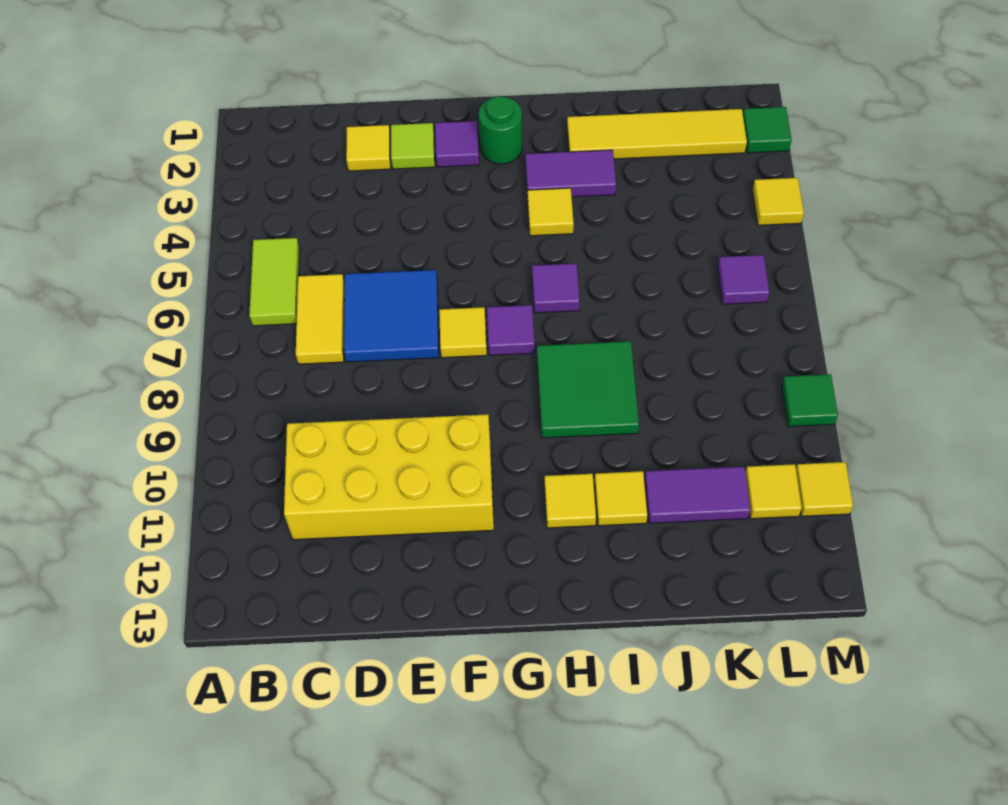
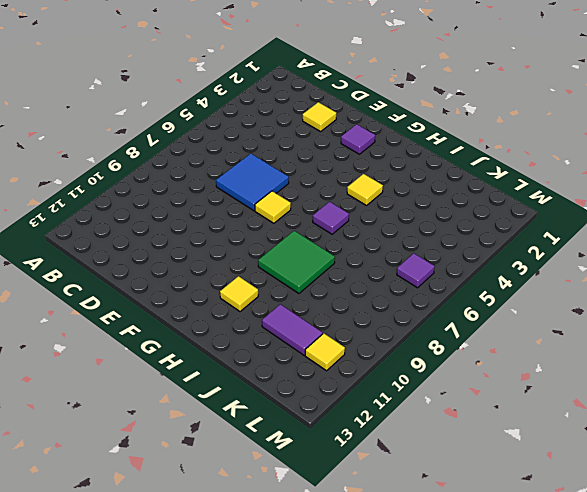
none -> lime 1x2 tile [249,238,300,326]
none -> yellow 1x2 tile [296,274,345,364]
none -> yellow 2x4 brick [284,414,494,540]

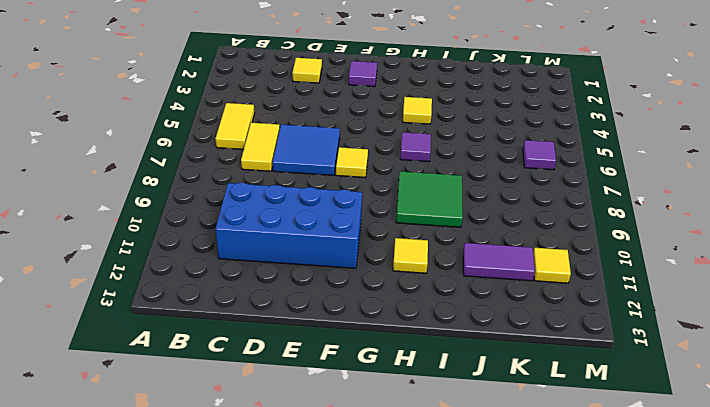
yellow 1x2 tile [215,103,255,150] -> lime 1x2 tile [249,238,300,326]
blue 2x4 brick [215,183,362,268] -> yellow 2x4 brick [284,414,494,540]
none -> lime 1x1 tile [391,123,435,169]
none -> green 1x1 round brick [479,96,522,164]
none -> purple 1x1 tile [487,305,534,355]

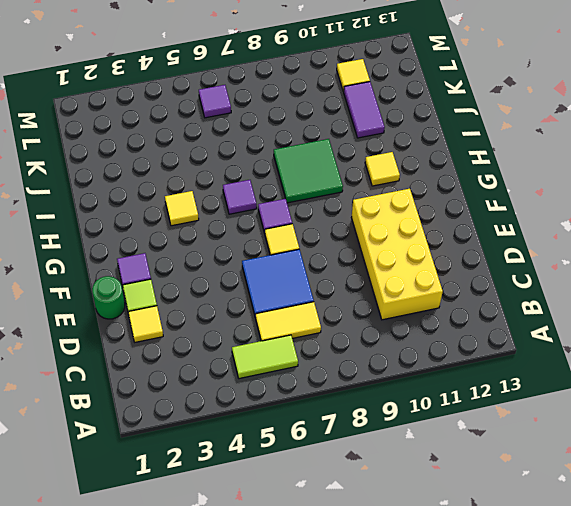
green 1x1 round brick [92,276,125,319] -> green 1x1 round brick moved to [479,96,522,164]
none -> purple 1x2 tile [525,150,616,197]
none -> yellow 1x4 tile [567,109,747,159]
none -> yellow 1x1 tile [595,471,648,526]

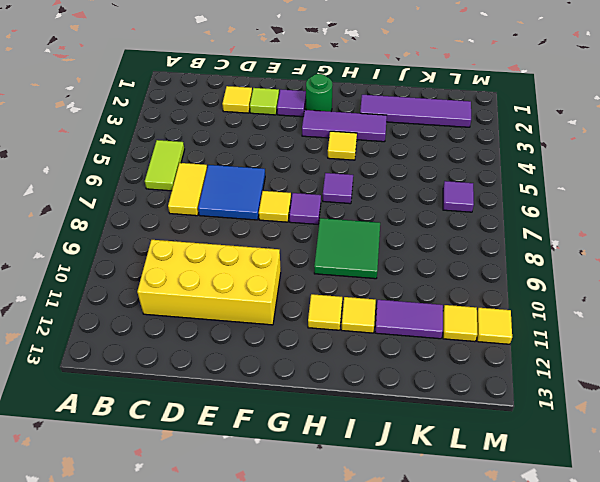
purple 1x3 tile [302,110,387,142] -> purple 1x2 tile [525,150,616,197]
purple 1x4 tile [360,95,471,127] -> yellow 1x4 tile [567,109,747,159]
none -> green 1x1 tile [743,107,792,153]
none -> yellow 1x1 tile [753,178,804,225]
none -> green 1x1 tile [782,374,838,427]

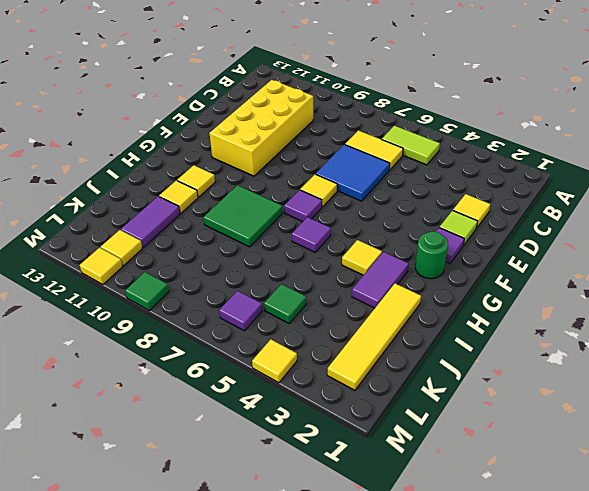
green 1x1 tile [264,284,306,323] -> green 1x1 tile moved to [743,107,792,153]

